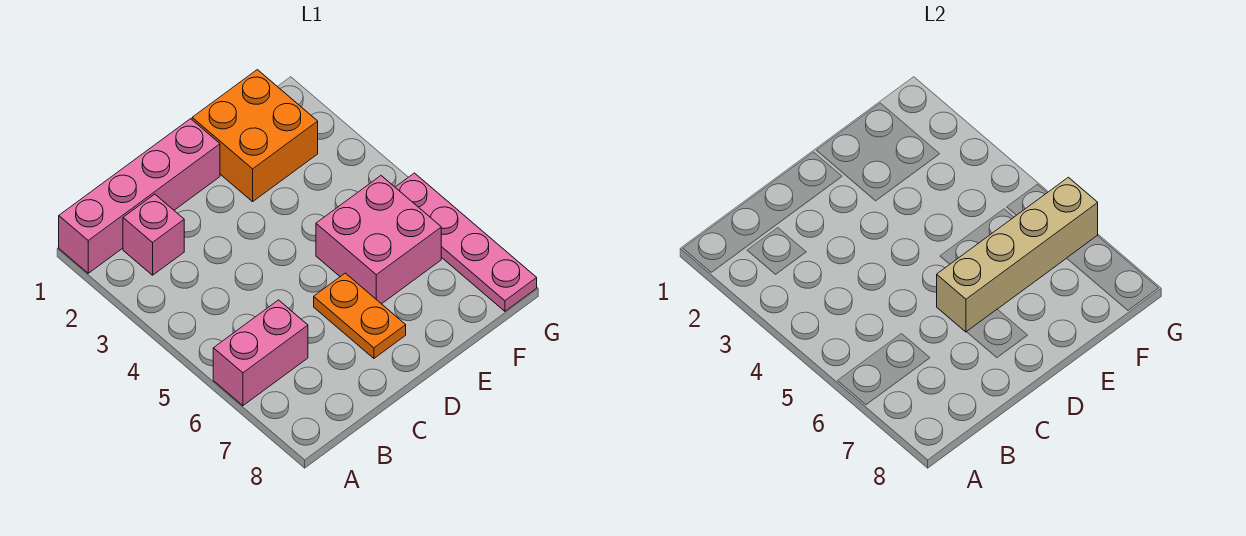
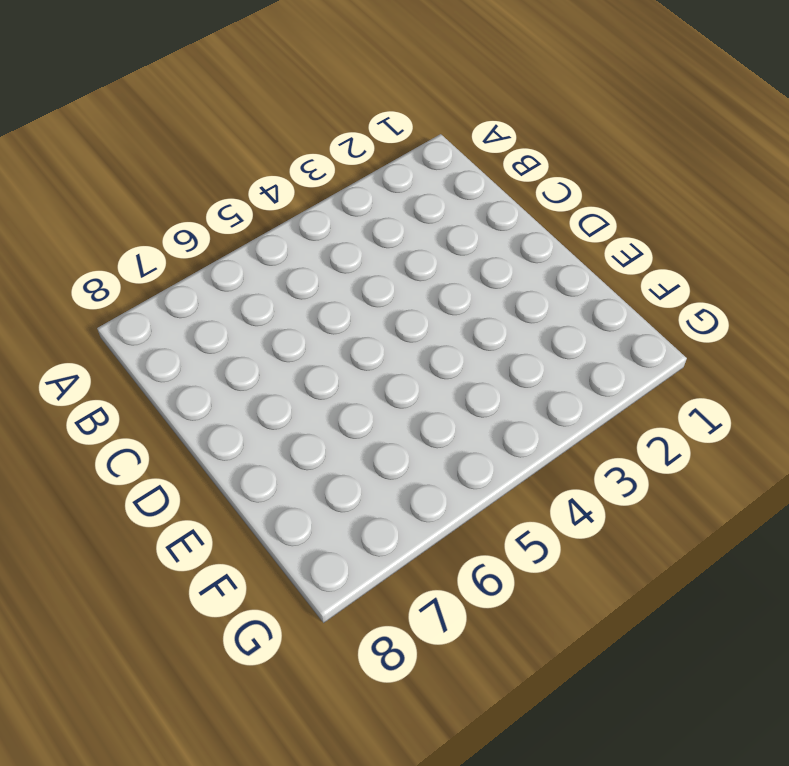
none -> pink 1x4 brick [59,119,220,273]
none -> pink 1x2 brick [213,300,308,406]

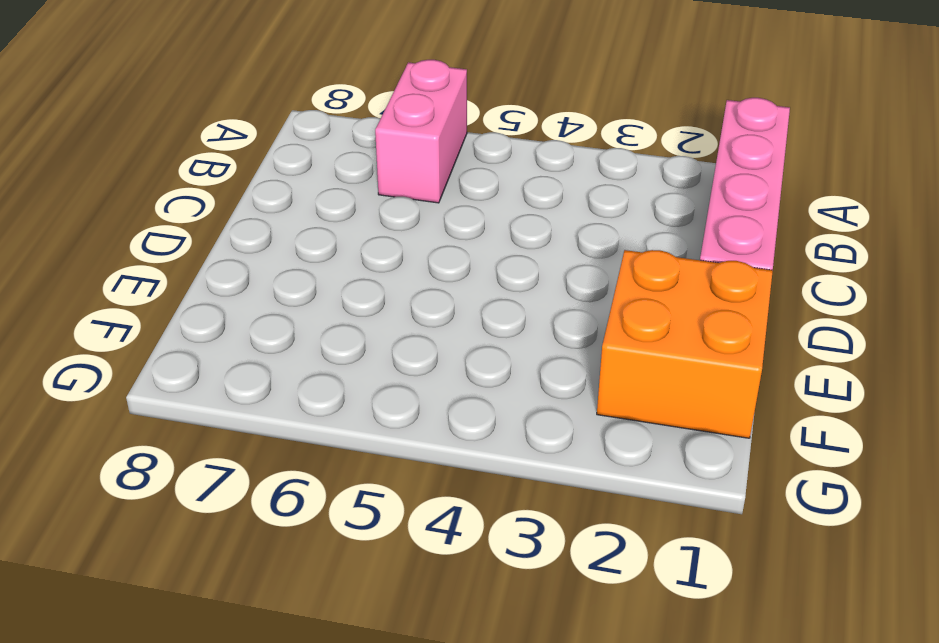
none -> pink 1x1 brick [123,194,184,275]
none -> orange 1x2 plate [314,273,406,358]

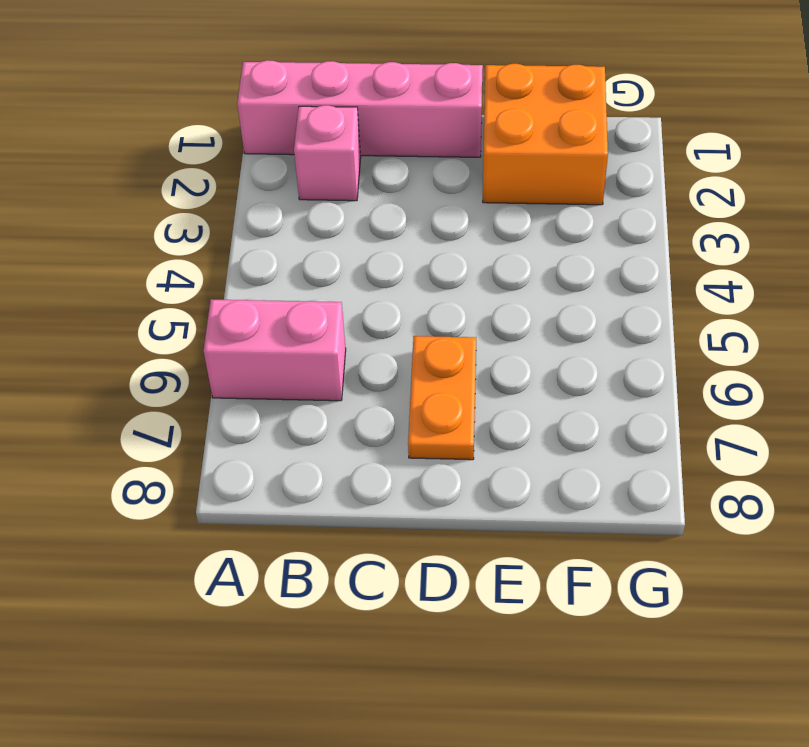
none -> pink 2x2 brick [316,176,441,304]
none -> pink 1x4 plate [395,173,537,311]

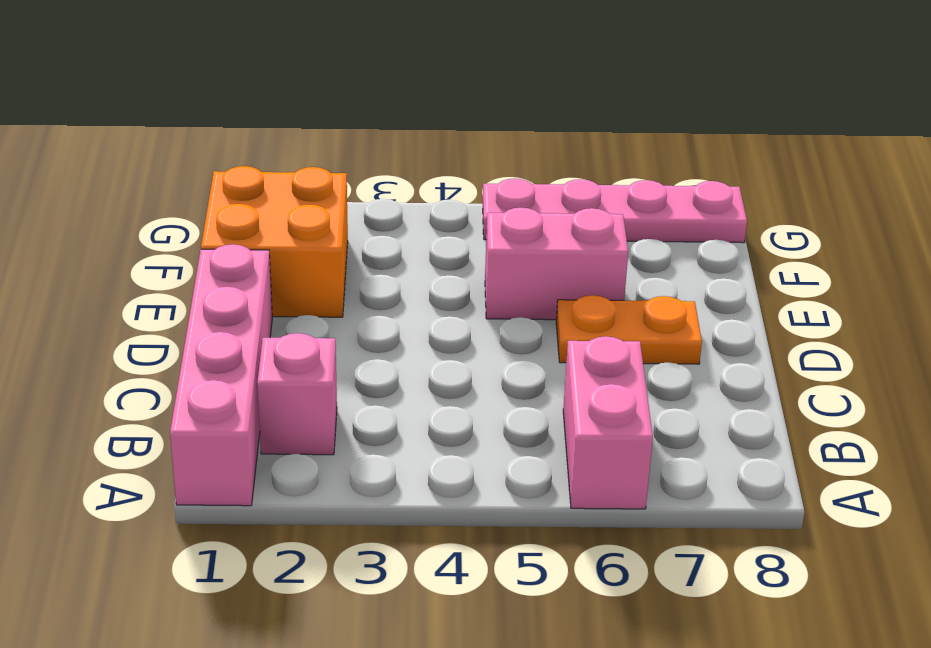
pink 1x2 brick [485,208,628,320] -> pink 2x2 brick [316,176,441,304]
none -> tan 1x4 brick [937,177,1098,332]

